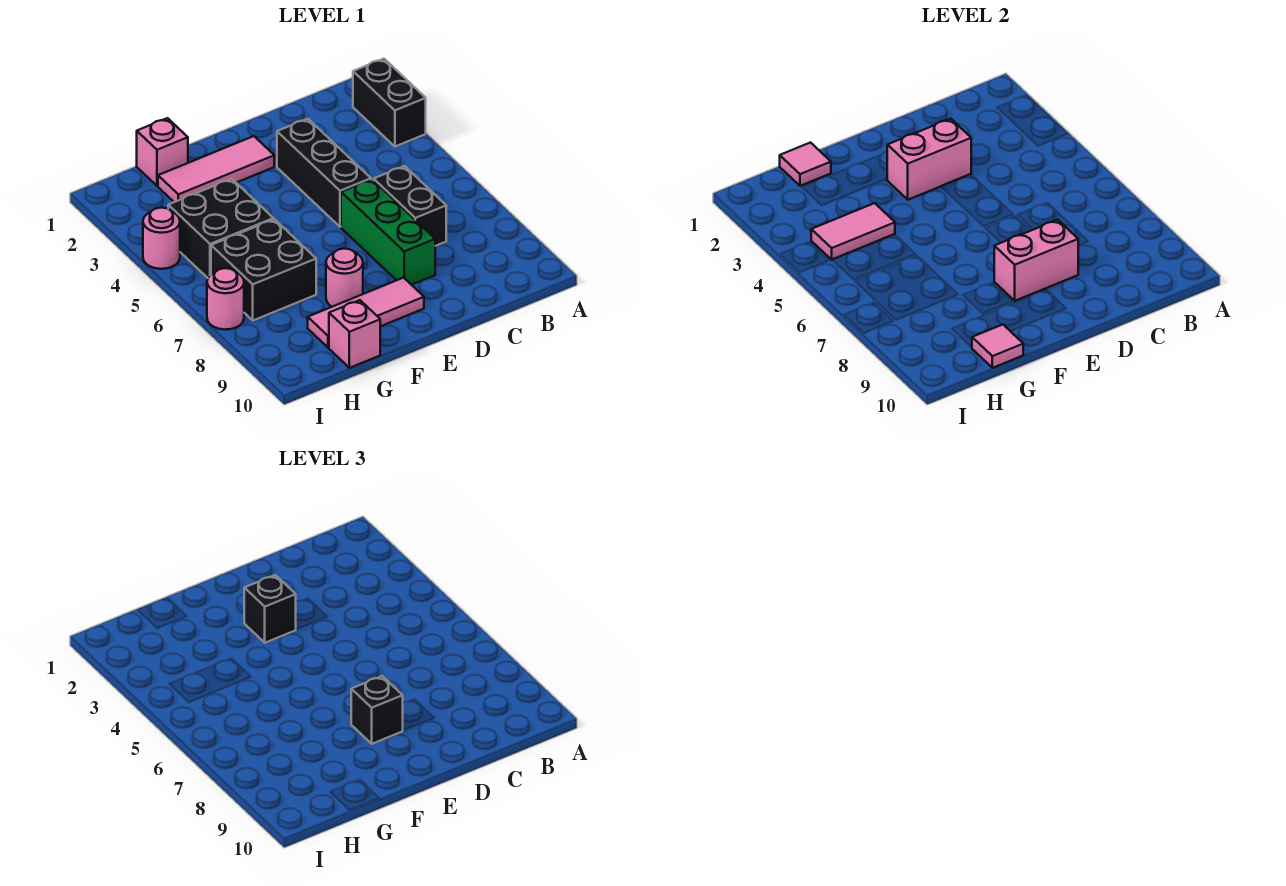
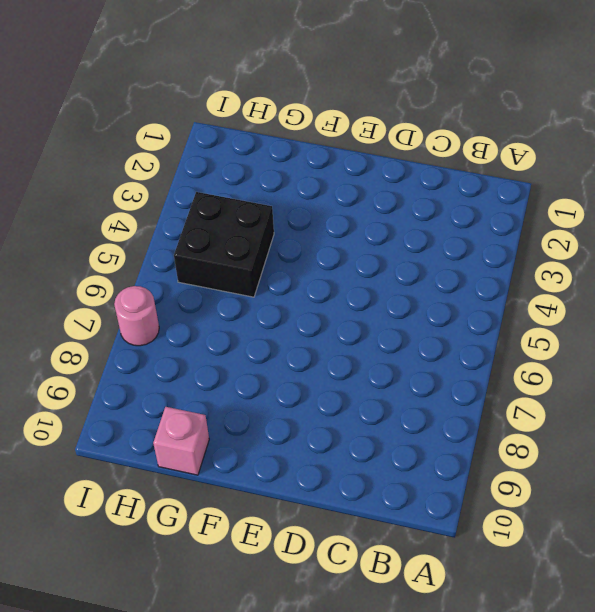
none -> black 1x2 brick [353,59,426,147]
none -> black 1x2 brick [374,166,446,246]
none -> black 1x3 brick [277,119,371,227]

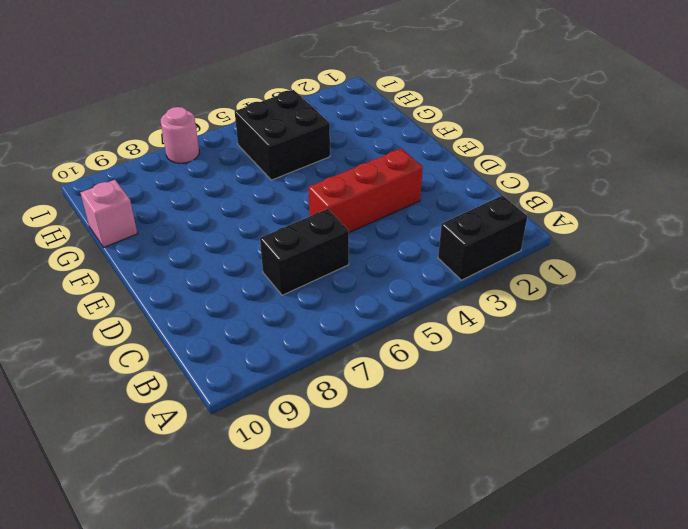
red 1x3 brick [309,149,423,233] -> black 1x3 brick [277,119,371,227]
none -> green 1x3 brick [341,179,435,285]
none -> pink 1x3 tile [158,136,274,202]
none -> pink 1x3 tile [308,278,424,348]

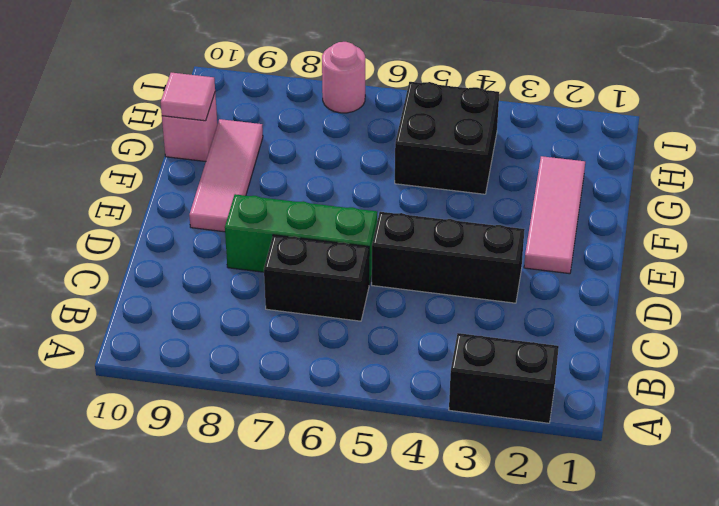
none -> pink 1x1 round brick [326,249,363,307]
none -> pink 1x1 brick [137,118,188,186]
none -> black 2x2 brick [211,219,316,320]

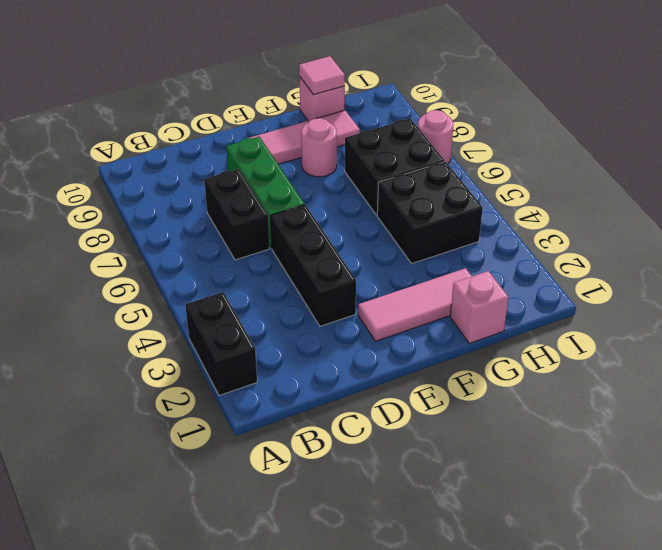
none -> pink 1x1 round brick [143,208,180,269]
none -> pink 1x2 brick [887,119,971,200]
none -> pink 1x2 brick [994,220,1078,301]

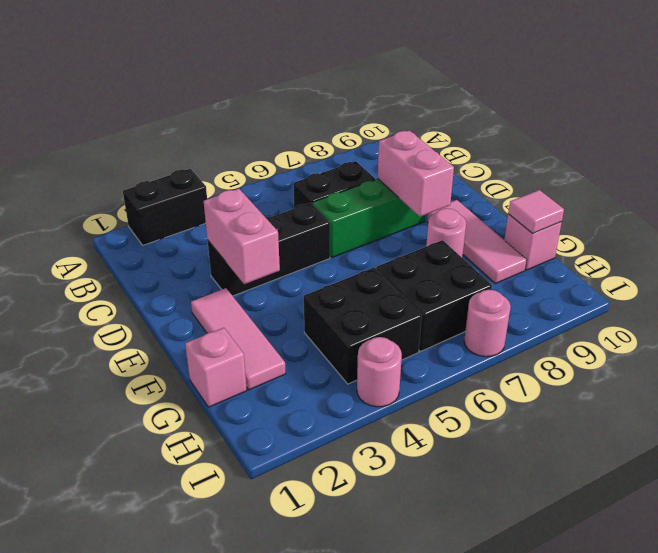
none -> pink 1x1 tile [780,143,831,186]
none -> pink 1x2 tile [811,203,895,260]
none -> black 1x1 brick [244,575,296,643]

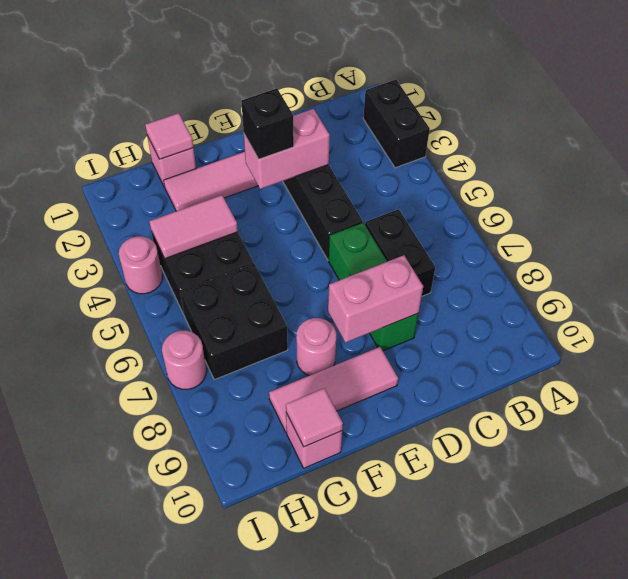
none -> black 1x1 brick [351,676,403,744]

